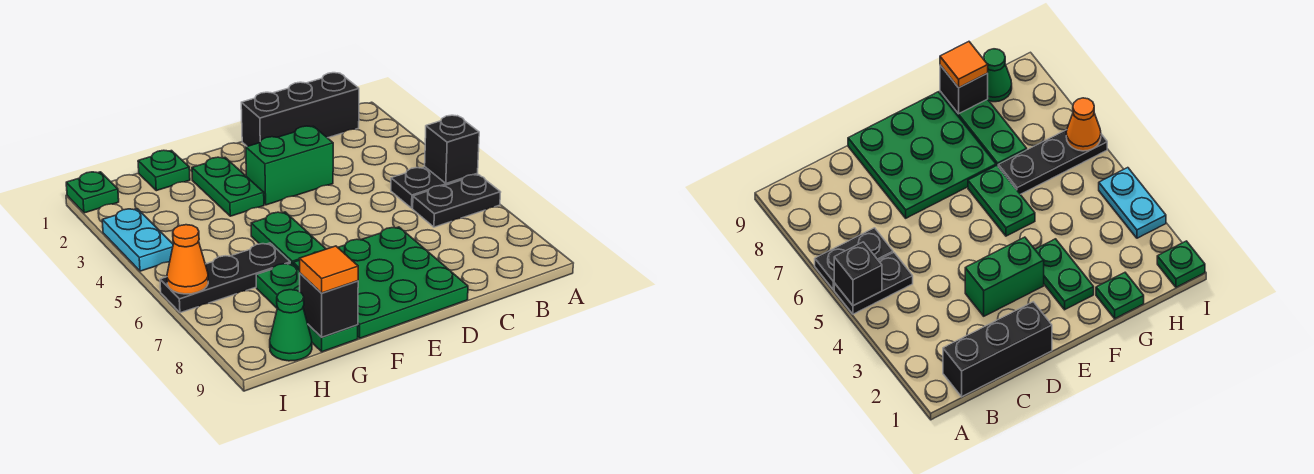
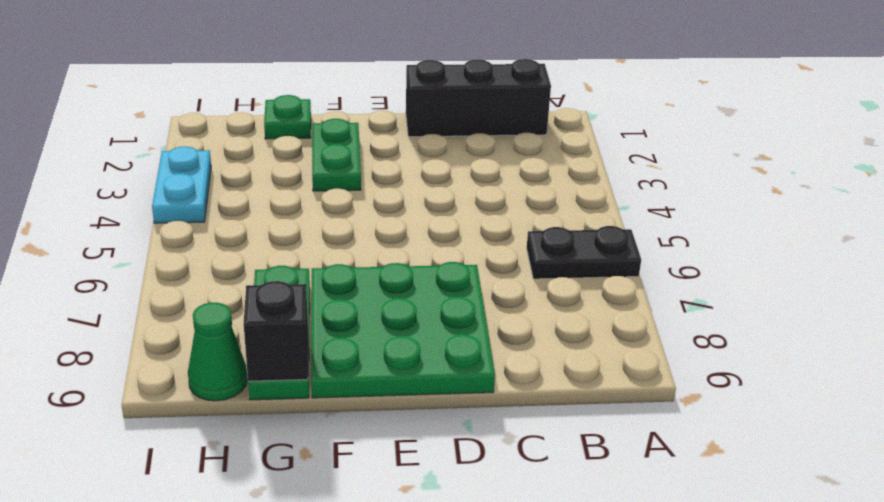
none -> black 1x2 plate [391,167,478,208]
none -> green 1x2 brick [246,126,333,205]
none -> green 1x2 plate [251,212,325,264]

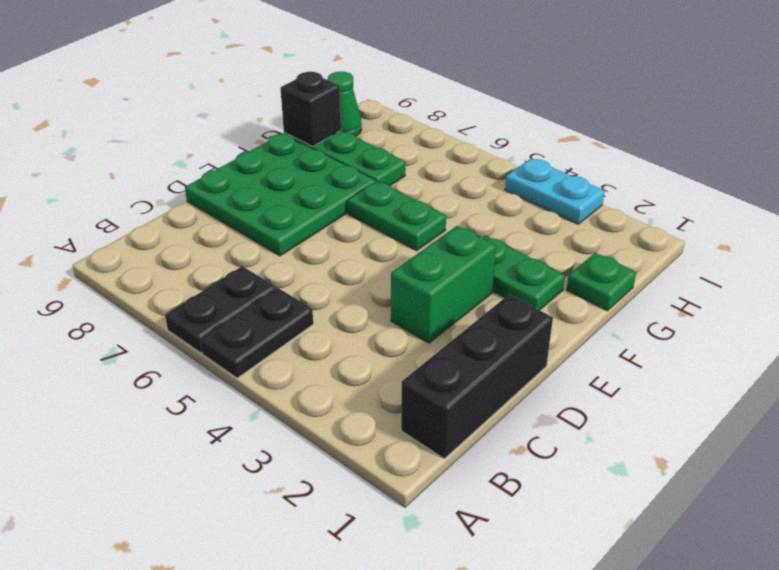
none -> black 1x3 plate [160,243,290,313]
none -> green 1x1 plate [66,172,119,213]
none -> black 1x1 brick [425,115,479,184]

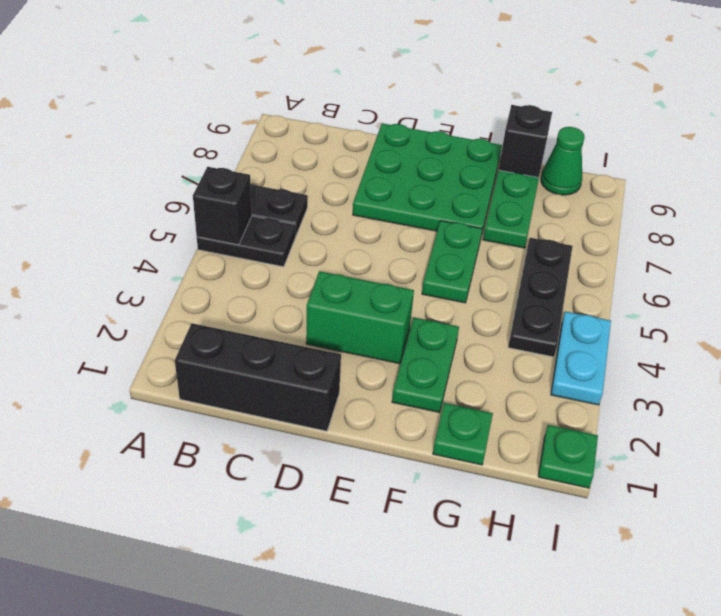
black 1x3 plate [508,238,573,357] -> black 1x3 plate turned to [160,243,290,313]
none -> orange 1x1 cone [167,225,208,294]
none -> orange 1x1 tile [299,246,358,293]

